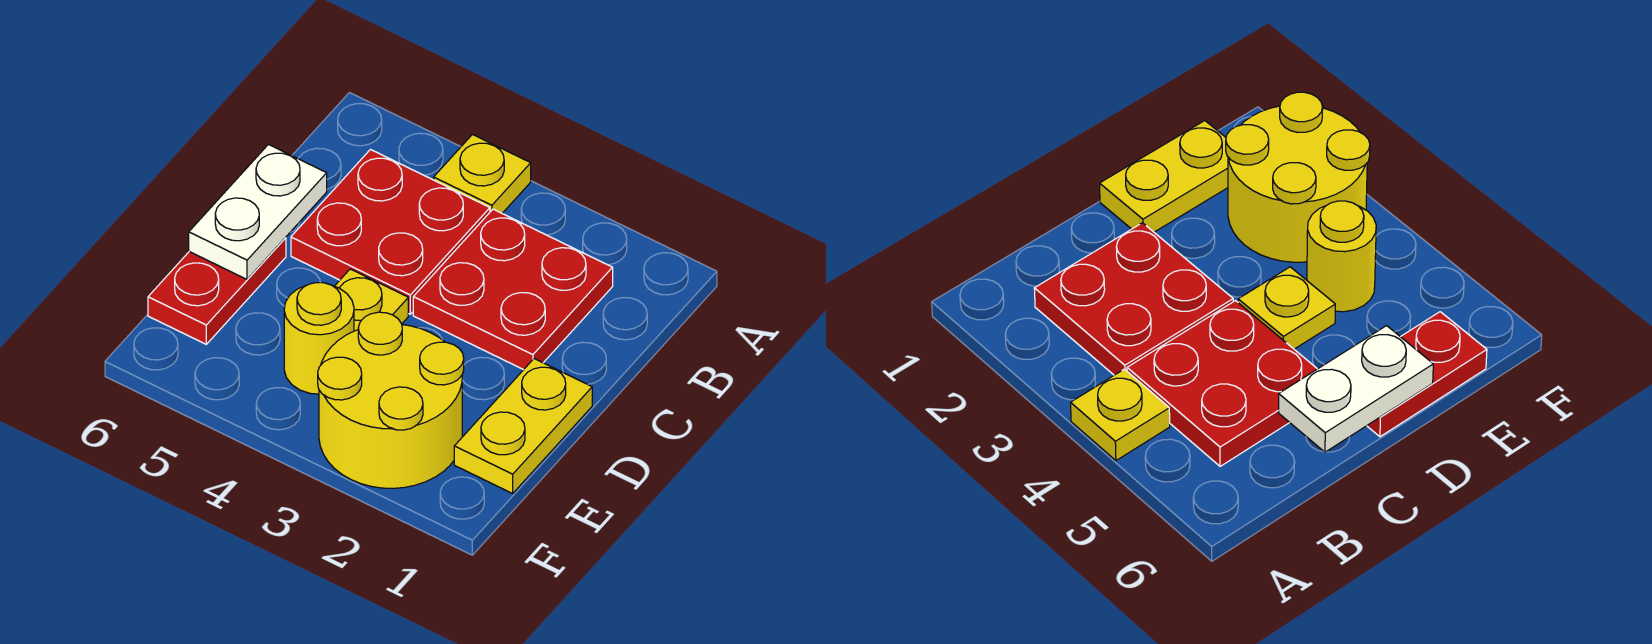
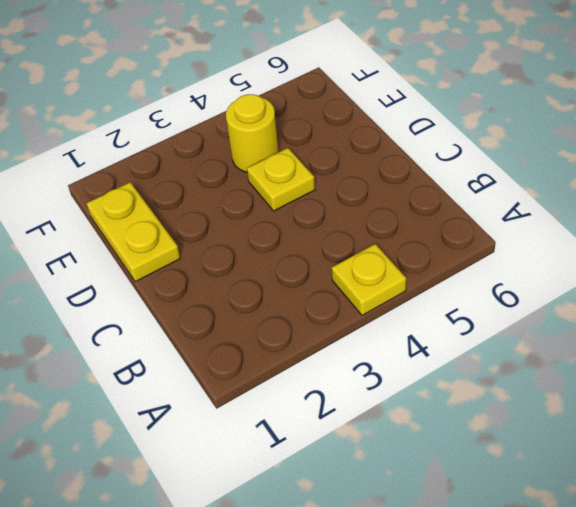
none -> red 2x2 plate [413,209,613,370]
none -> red 2x2 plate [291,150,490,314]

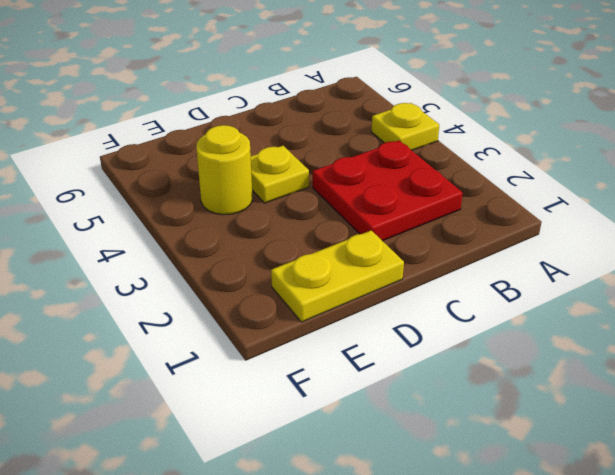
none -> red 2x2 plate [291,150,490,314]
none -> red 1x2 plate [148,238,286,344]

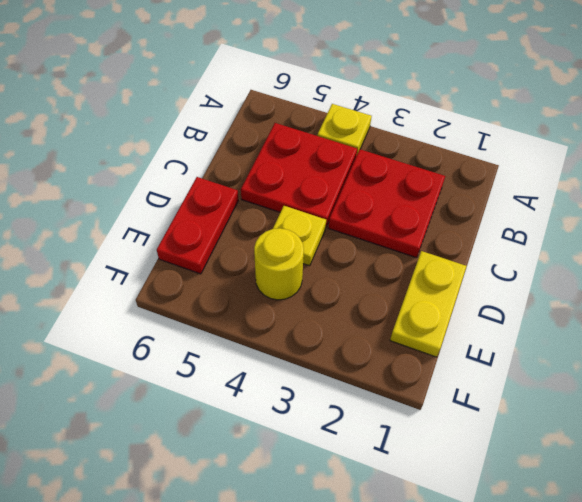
none -> yellow 2x2 round brick [318,312,464,488]
none -> white 1x2 plate [189,145,327,279]

